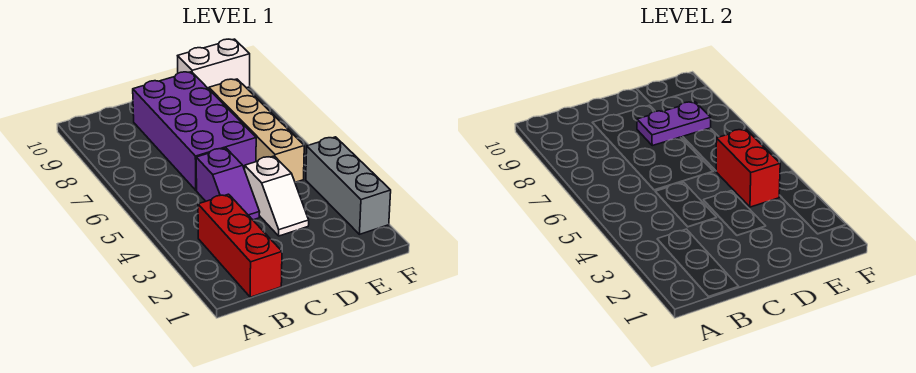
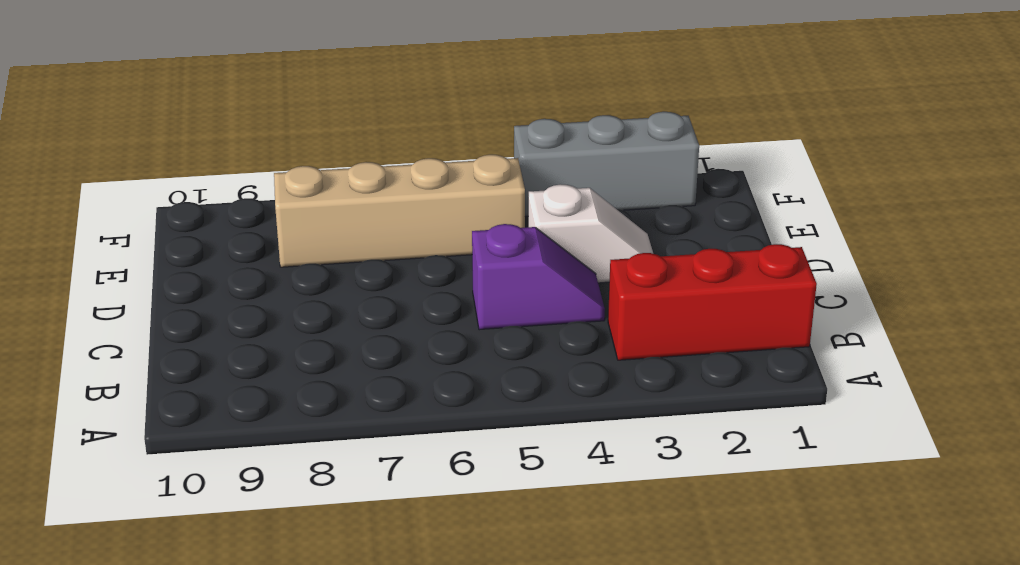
none -> purple 2x4 brick [133,72,256,190]
none -> white 1x2 brick [178,39,250,89]

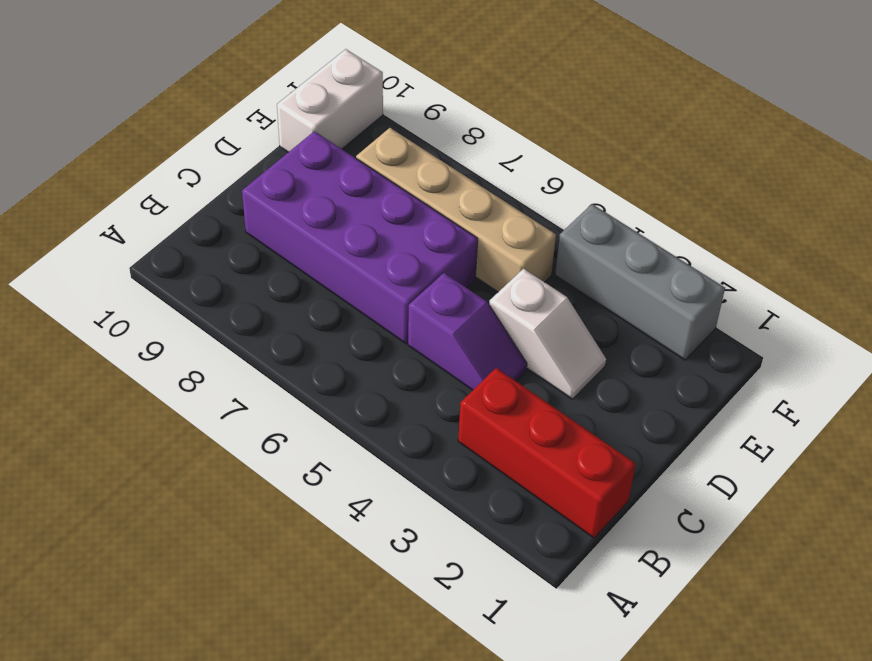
none -> purple 1x2 plate [637,102,711,146]
none -> red 1x2 brick [716,129,780,207]

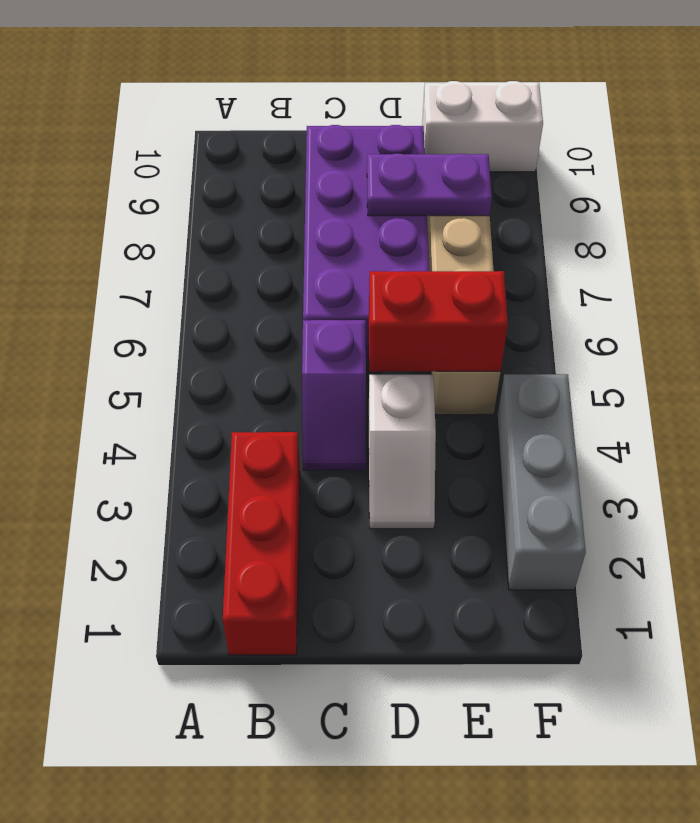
red 1x2 brick [369,271,508,372] -> red 1x2 brick turned to [716,129,780,207]

